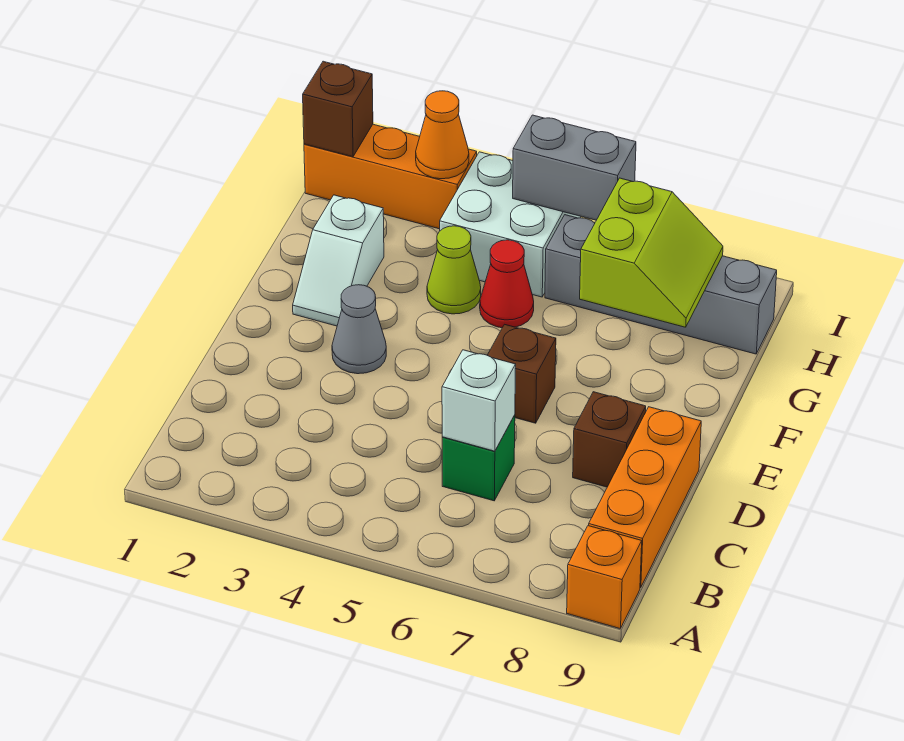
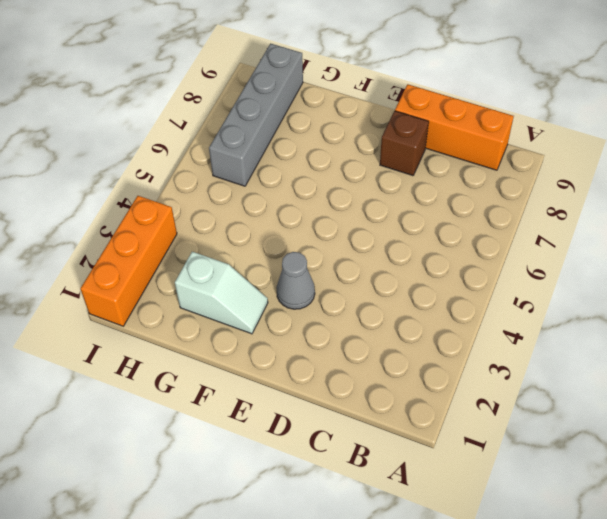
none -> orange 1x1 brick [567,526,642,629]
none -> green 1x1 brick [442,415,515,501]
none -> brown 1x1 brick [487,324,556,423]

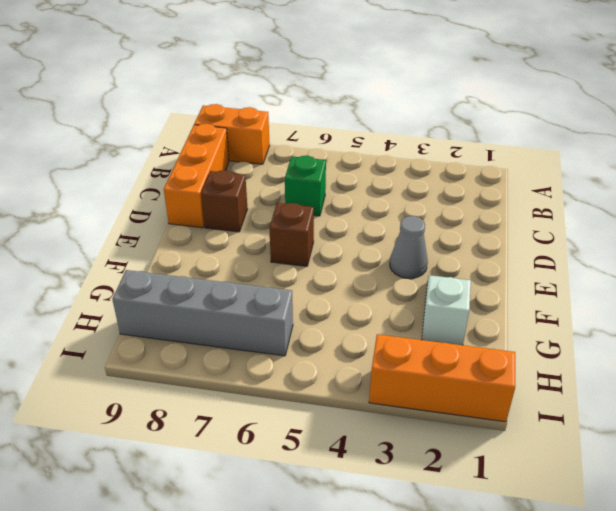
orange 1x2 brick [194,104,270,164] -> orange 1x1 brick [567,526,642,629]
none -> lime 1x1 cone [427,226,481,314]
none -> red 1x1 cone [480,240,534,328]
none -> white 2x2 brick [440,152,581,297]

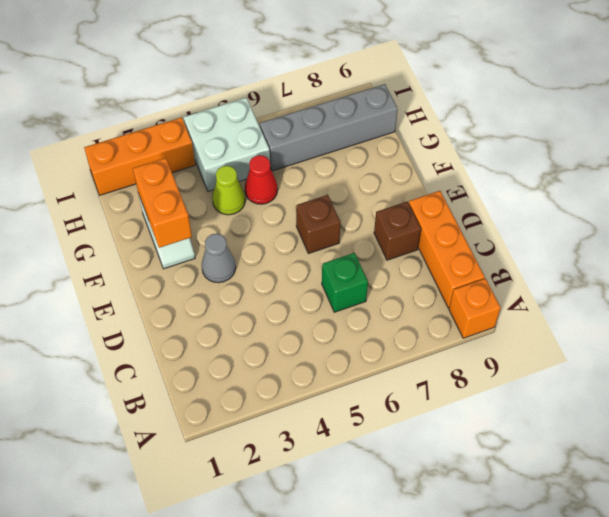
orange 1x2 brick [133,158,192,248] -> none
none -> white 1x1 brick [442,350,516,451]
none -> lime 2x2 slope [580,178,723,327]
none -> brown 1x1 brick [303,61,373,157]

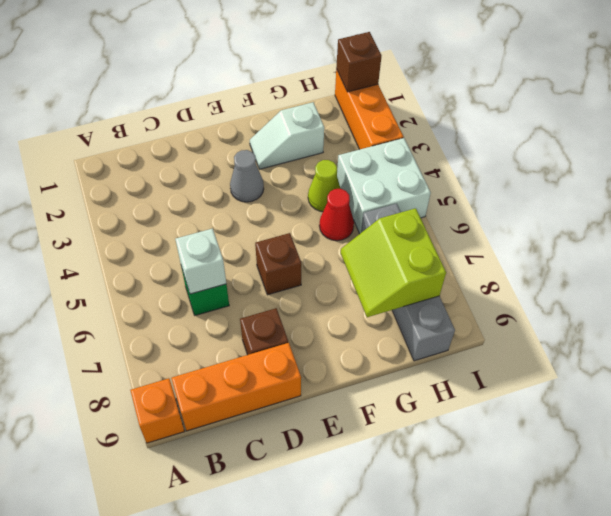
lime 2x2 slope [341,208,446,317] -> lime 2x2 slope turned to [580,178,723,327]
none -> orange 1x1 cone [416,91,469,179]
none -> grey 1x2 brick [513,115,636,220]

